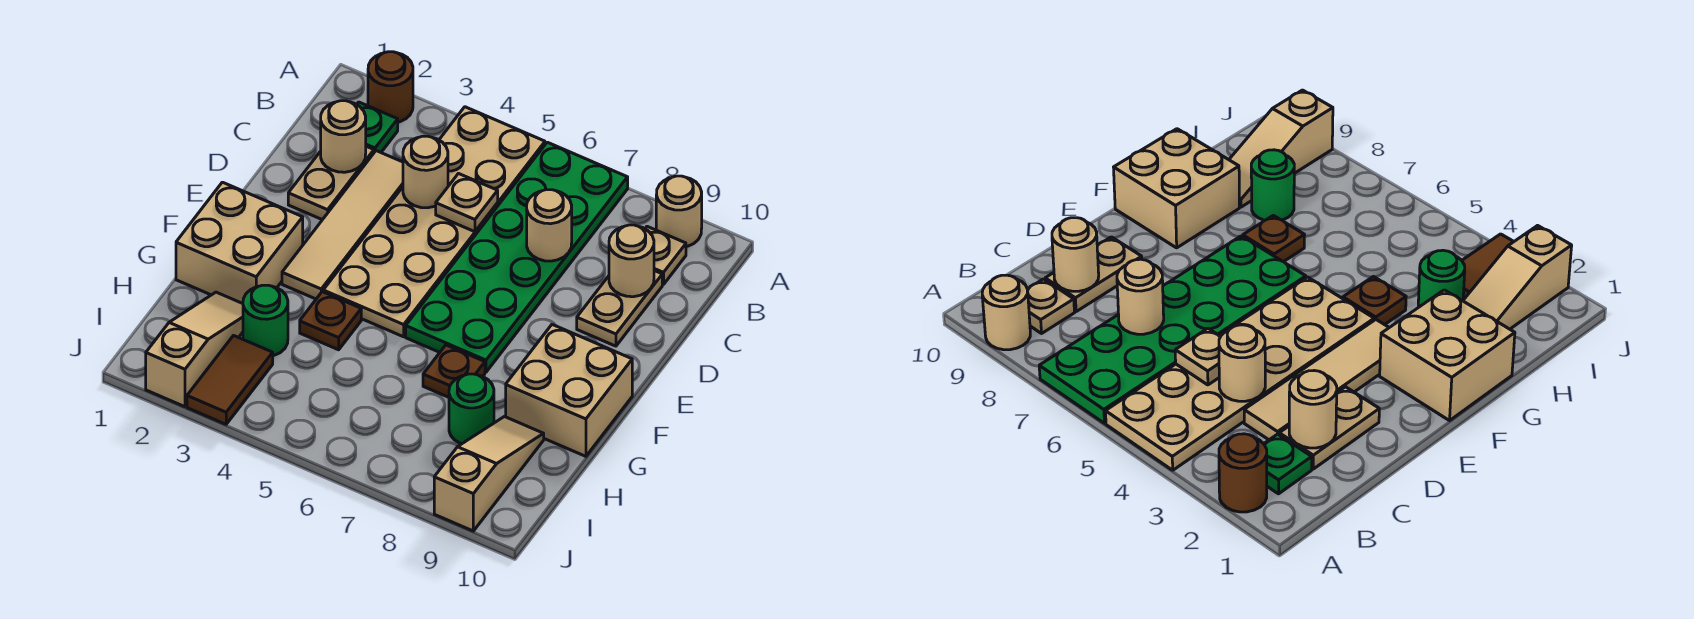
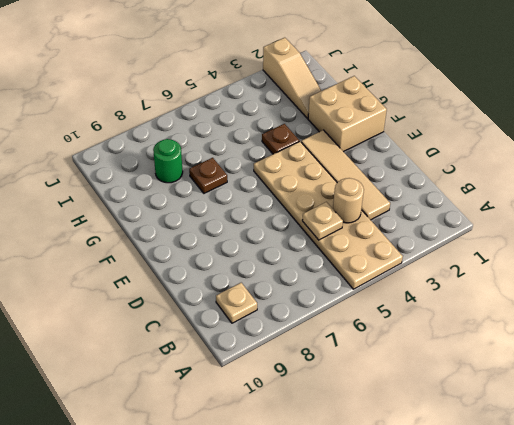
none -> brown 1x1 round brick [368,52,413,122]
none -> green 2x6 plate [406,142,628,372]
none -> tan 1x1 round brick [656,176,702,247]

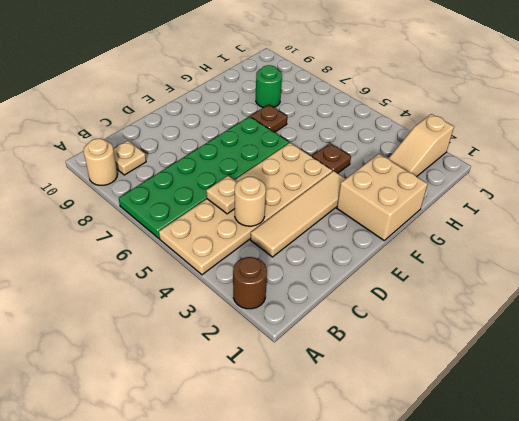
none -> green 1x1 plate [357,102,398,152]
none -> tan 1x2 plate [288,146,374,220]
none -> tan 1x2 plate [577,271,662,346]

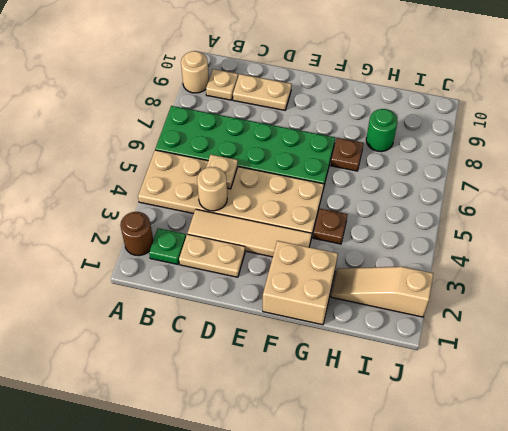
none -> tan 2x2 brick [506,325,632,456]
none -> green 1x1 round brick [243,285,288,356]
none -> tan 1x3 slope [434,417,544,531]

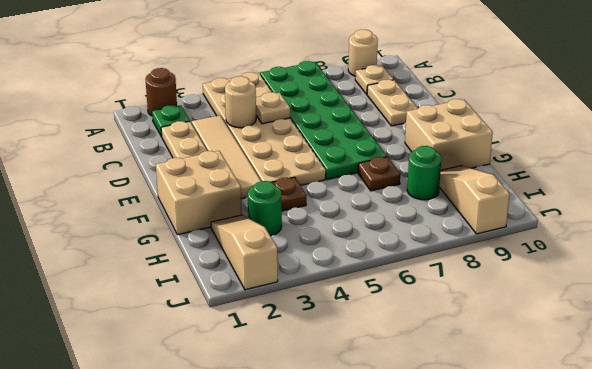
none -> brown 1x2 tile [187,336,273,424]
none -> tan 1x1 round brick [321,101,366,172]
none -> tan 1x1 round brick [527,190,572,261]

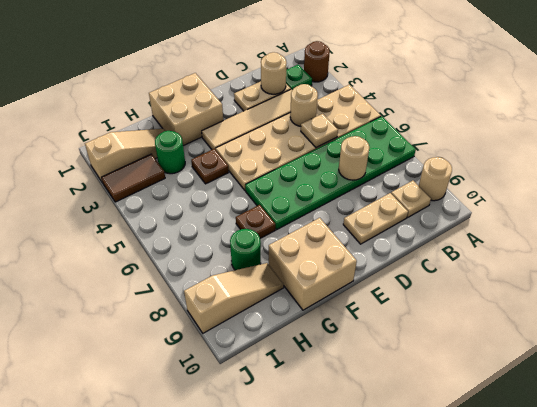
none -> tan 1x1 round brick [609,225,654,297]

